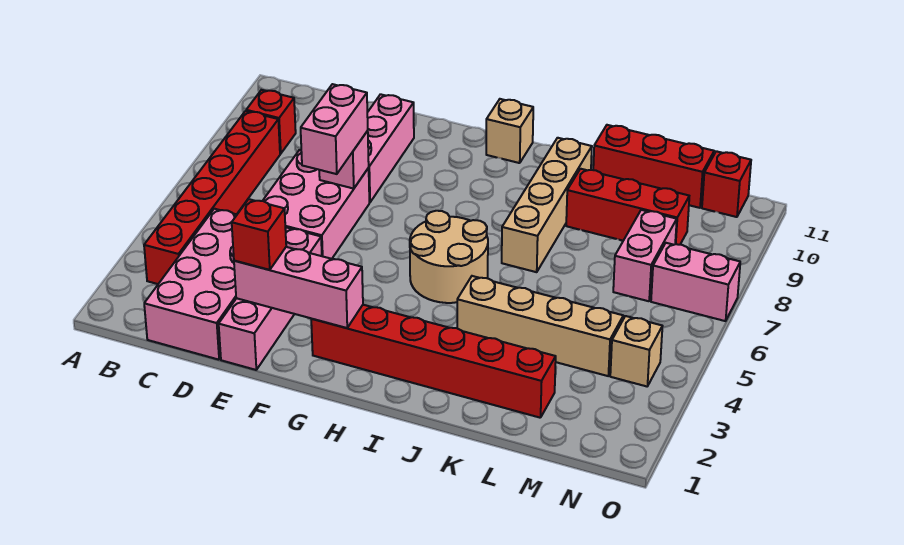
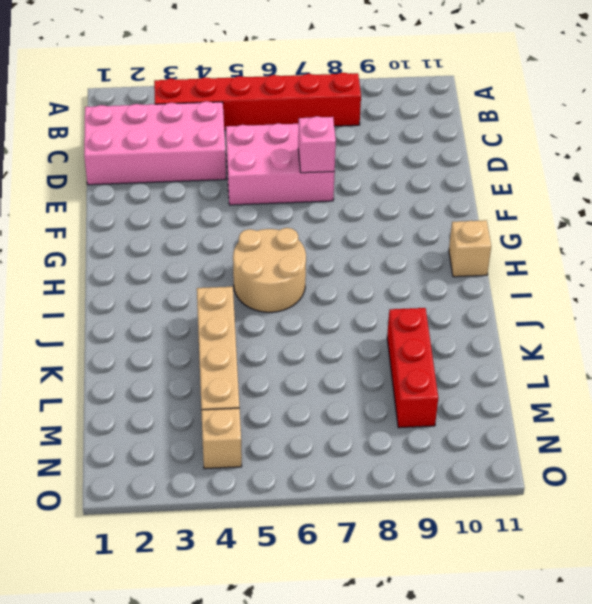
none -> red 1x1 brick [246,90,296,154]
none -> pink 1x4 brick [219,228,322,370]
none -> pink 1x3 brick [367,94,414,202]

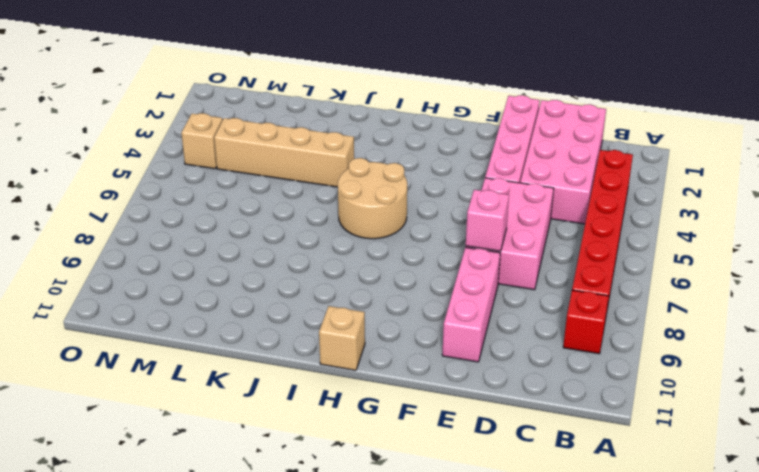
none -> red 1x6 brick [311,305,556,418]
none -> tan 1x4 brick [502,138,592,272]
none -> red 1x3 brick [566,169,689,245]

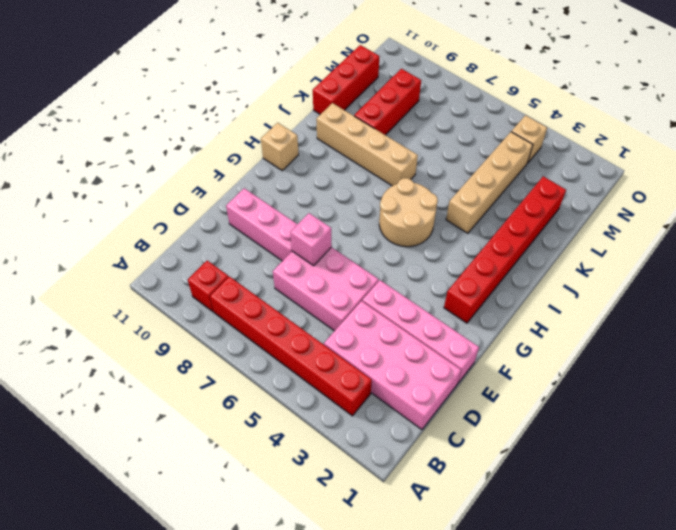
none -> pink 1x2 brick [613,210,677,301]
none -> pink 1x2 brick [651,243,740,321]
none -> red 1x1 brick [702,151,751,217]

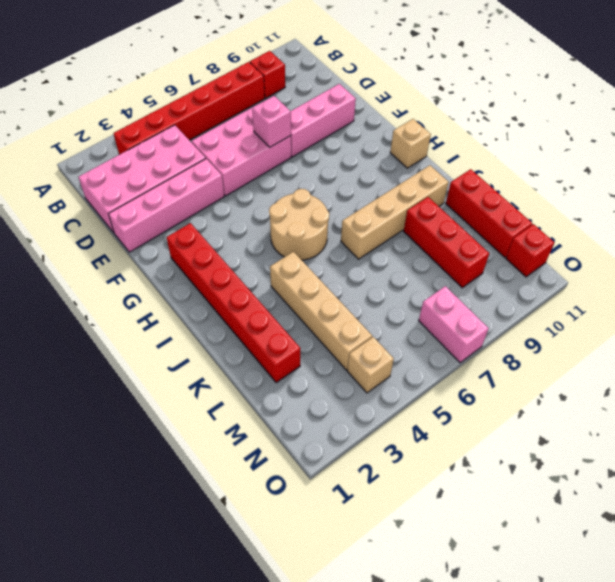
none -> pink 1x2 brick [613,210,677,301]
none -> pink 1x3 brick [234,247,363,328]
none -> red 1x1 brick [232,199,286,270]

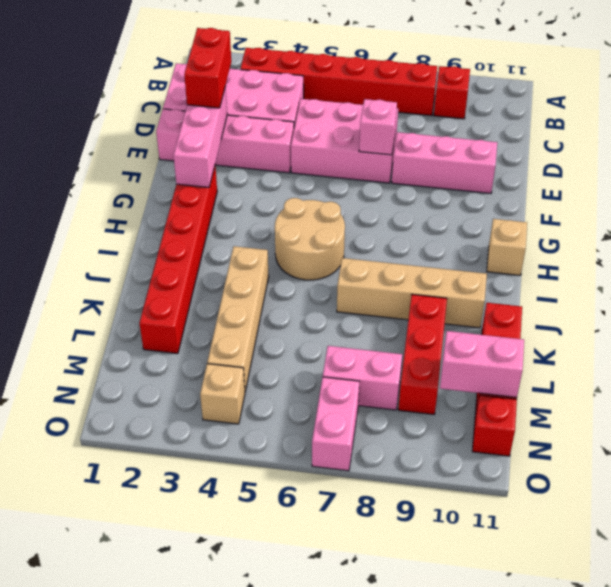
red 1x2 brick [184,28,231,108] -> red 1x1 brick [232,199,286,270]
pink 1x2 brick [440,331,524,397] -> pink 1x2 brick moved to [301,84,368,174]

